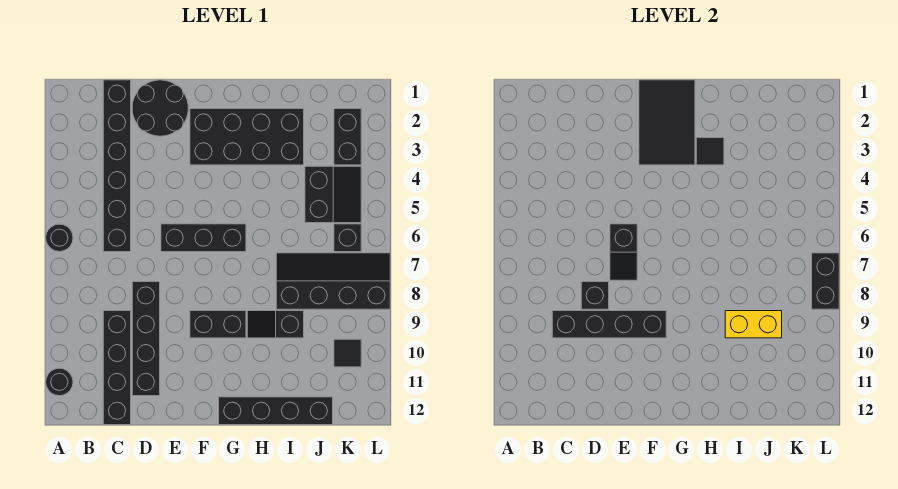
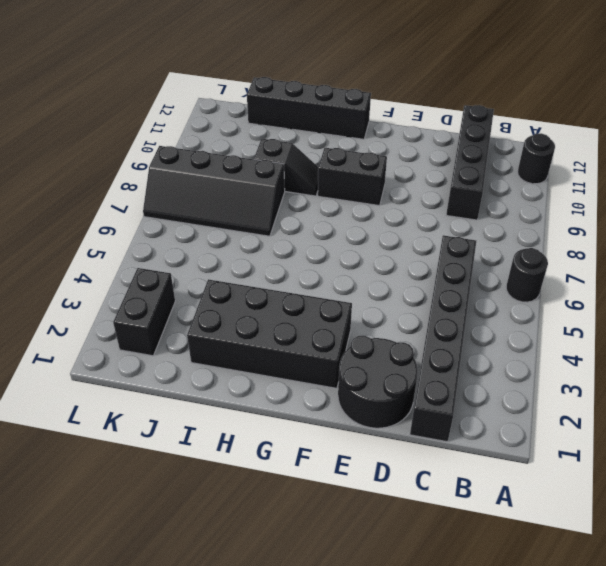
none -> black 1x4 brick [132,282,160,396]
none -> black 1x3 brick [161,224,246,252]
none -> black 2x2 slope [305,166,361,223]

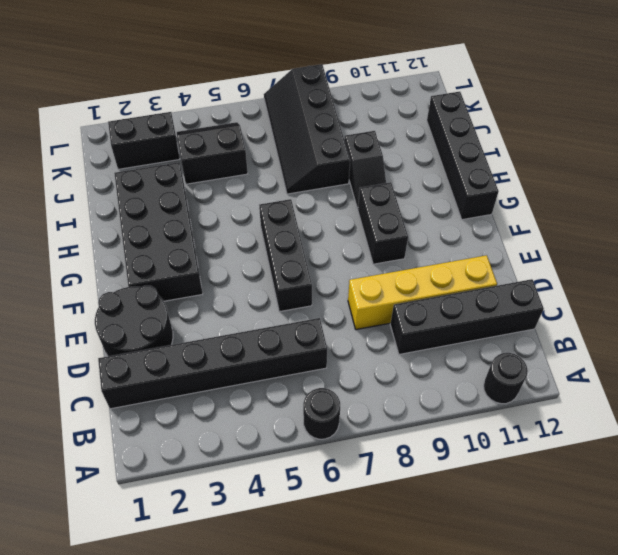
yellow 1x4 brick [348,255,497,330] -> black 1x4 brick [132,282,160,396]
none -> black 1x1 brick [334,224,361,252]
none -> black 1x1 tile [334,339,361,367]
none -> black 1x4 brick [552,311,666,338]

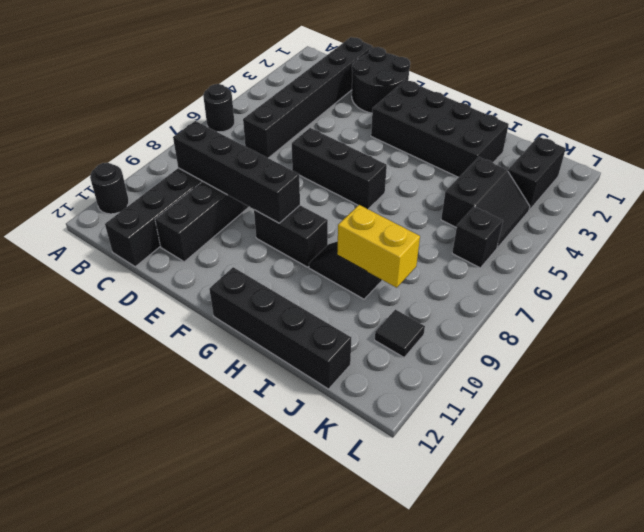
none -> black 2x4 slope [276,253,390,309]
none -> black 1x1 brick [581,282,609,309]
none -> black 1x2 slope [610,224,637,280]

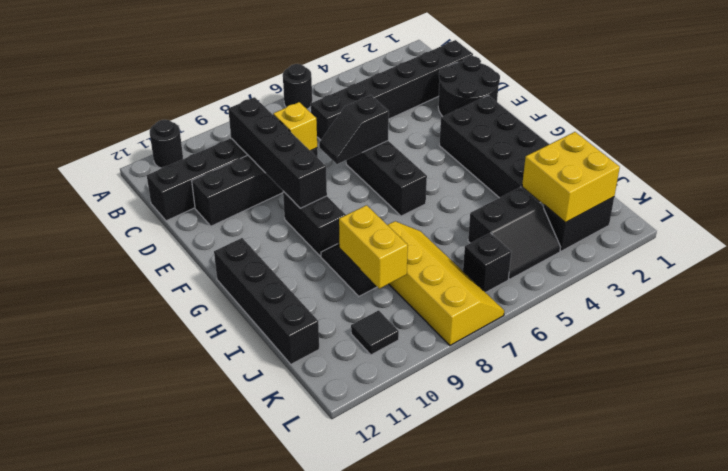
yellow 1x1 brick [273,102,317,151] -> black 1x1 brick [581,282,609,309]
yellow 2x4 slope [388,221,504,345] -> black 2x4 slope [276,253,390,309]
yellow 2x2 brick [522,132,620,223] -> none
none -> black 2x3 tile [639,80,695,165]
none -> black 1x1 tile [696,138,724,165]
none -> black 1x2 brick [812,253,839,309]

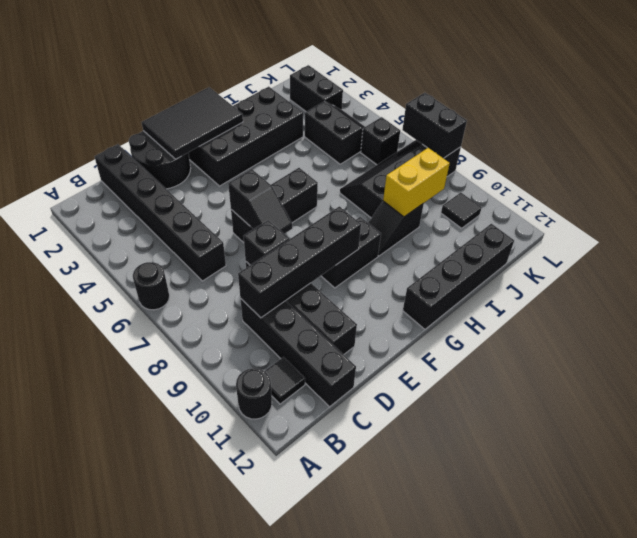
black 1x1 tile [264,357,305,404] -> black 1x1 tile moved to [696,138,724,165]
black 2x3 tile [142,87,243,159] -> black 2x3 tile turned to [639,80,695,165]

